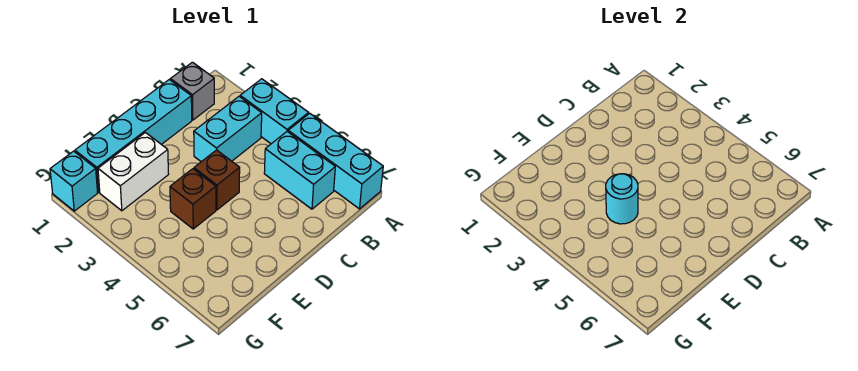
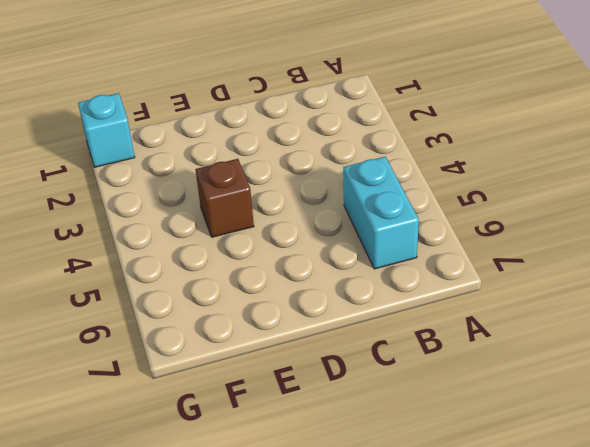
none -> cyan 1x2 brick [240,79,309,144]
none -> cyan 1x3 brick [288,113,383,209]

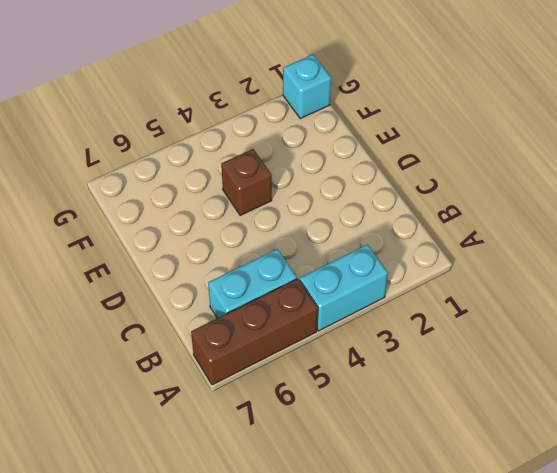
brown 1x3 brick [191,279,318,385] -> cyan 1x3 brick [288,113,383,209]
none -> grey 1x1 brick [170,62,214,120]
none -> cyan 1x2 brick [194,96,262,162]

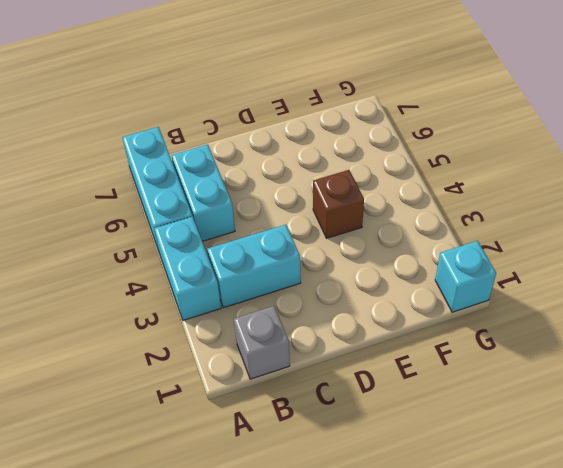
none -> cyan 1x4 brick [75,79,192,192]
none -> brown 1x1 brick [194,150,240,210]

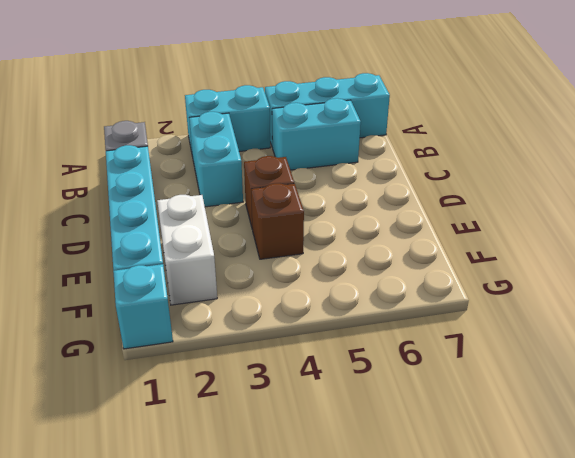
none -> cyan 1x1 round brick [606,174,638,224]

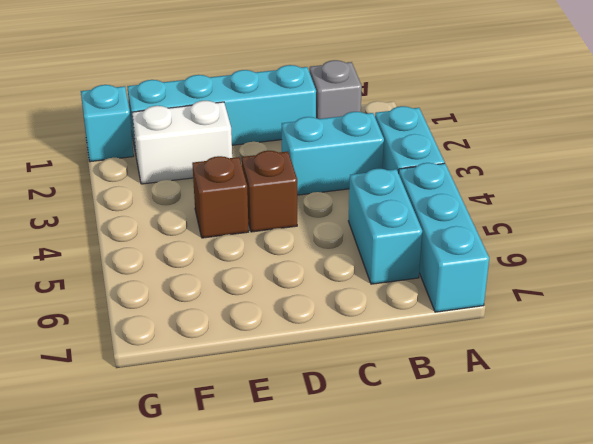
none -> cyan 1x1 round brick [606,174,638,224]

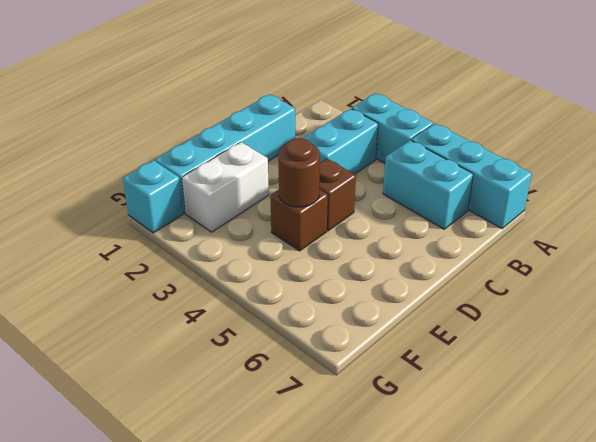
brown 1x1 round brick [278,138,320,207] -> cyan 1x1 round brick [606,174,638,224]
none -> grey 1x1 brick [170,62,214,120]

